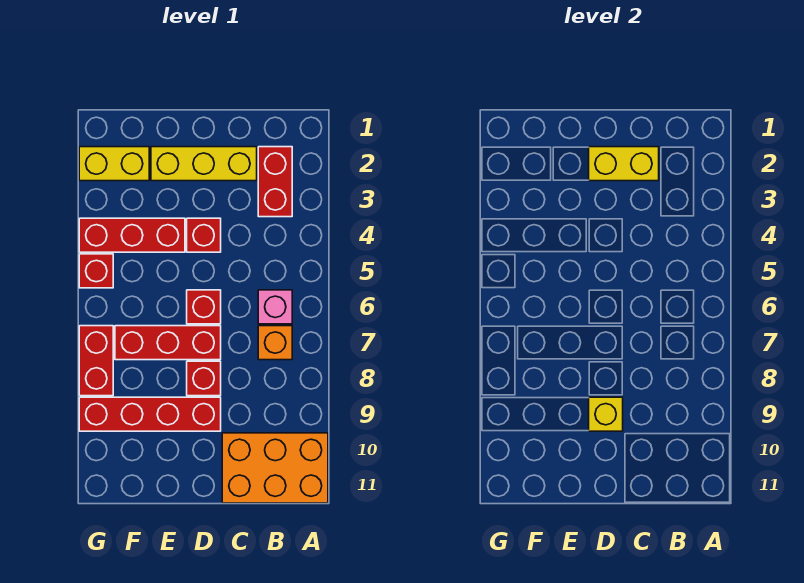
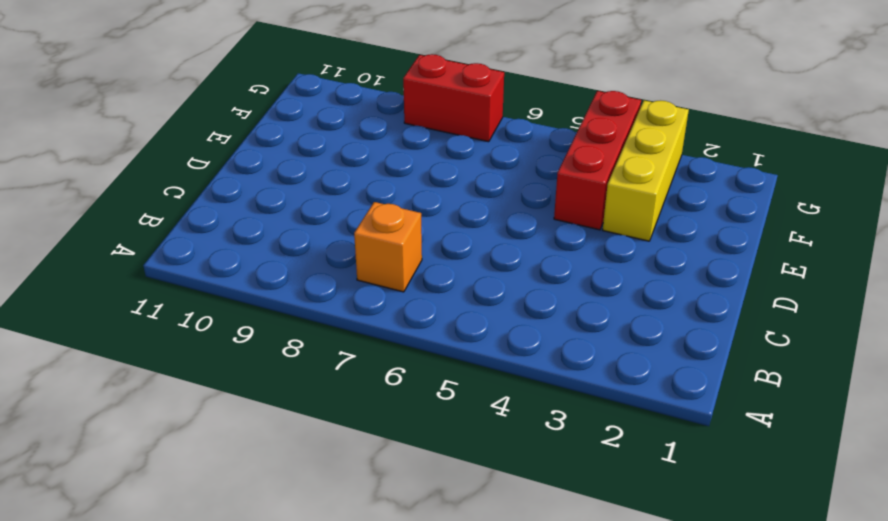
yellow 1x3 brick [603,100,689,241] -> yellow 1x3 brick moved to [151,147,257,181]
none -> orange 2x3 brick [222,433,328,503]
none -> red 1x2 brick [258,147,292,217]
none -> pink 1x1 brick [258,290,292,324]

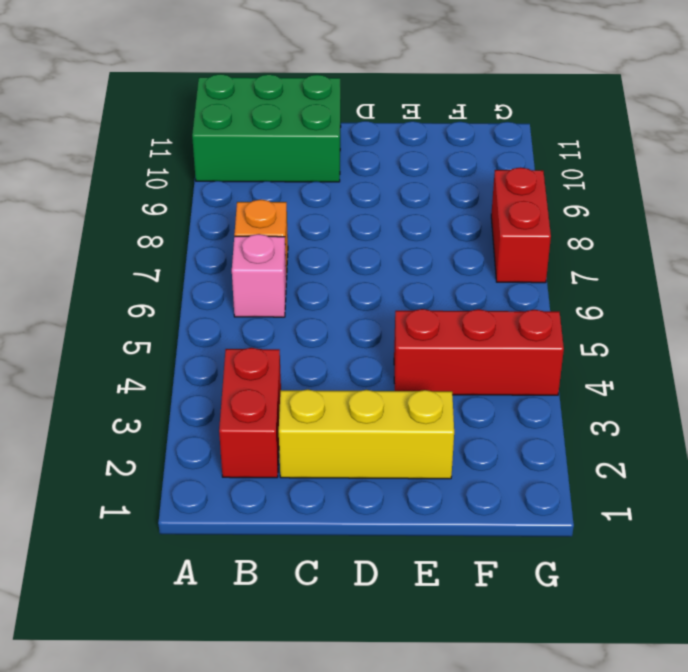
green 2x3 brick [192,74,341,182] -> orange 2x3 brick [222,433,328,503]
none -> red 1x1 brick [187,218,221,252]
none -> red 1x1 brick [187,290,221,324]
none -> red 1x3 brick [115,326,221,360]

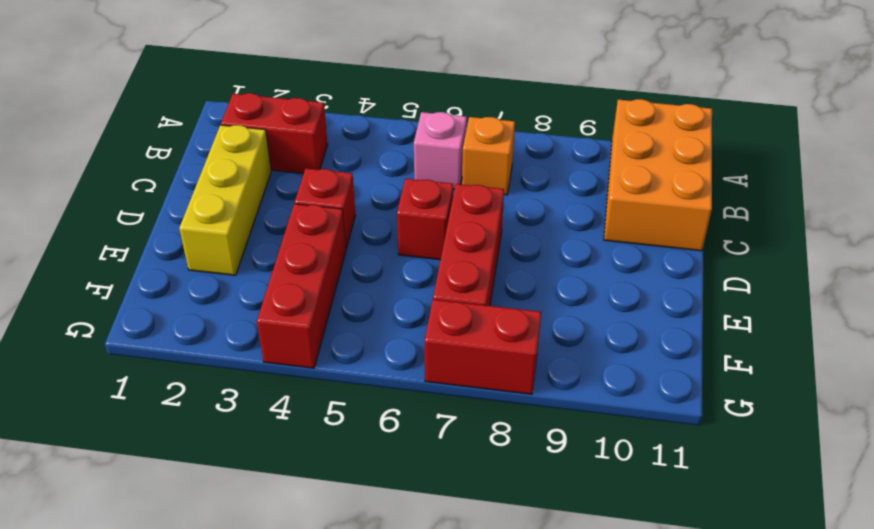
none -> red 1x1 brick [187,361,221,396]
none -> red 1x4 brick [79,397,221,431]
none -> yellow 1x2 brick [79,147,149,181]

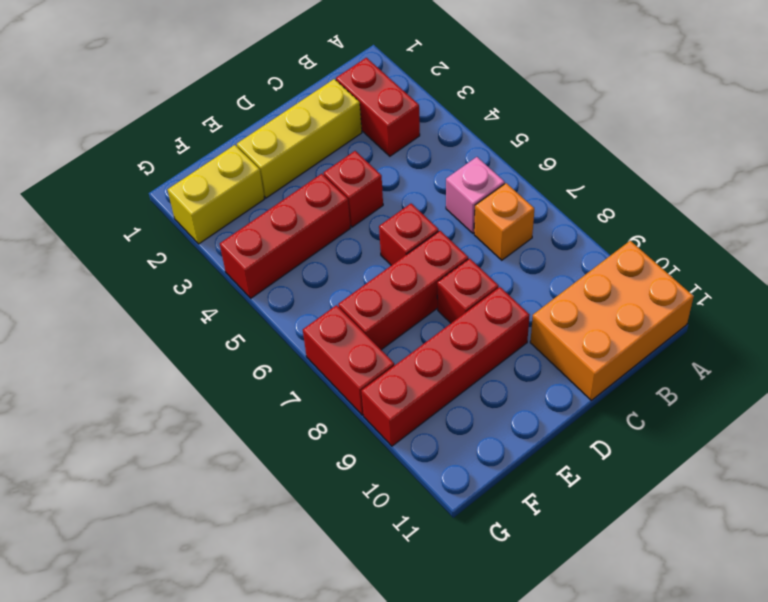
none -> red 1x1 brick [79,254,113,288]
none -> yellow 1x2 brick [589,147,659,181]
none -> yellow 1x1 brick [589,397,623,431]

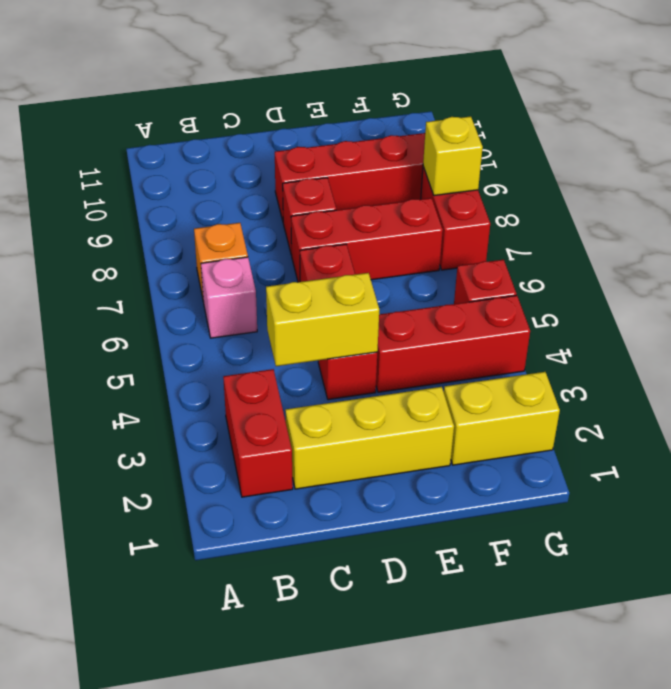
yellow 1x2 brick [266,273,379,366] -> yellow 1x2 brick moved to [589,147,659,181]
yellow 1x1 brick [423,116,483,196] -> yellow 1x1 brick moved to [589,397,623,431]
none -> orange 2x3 brick [222,433,328,503]

